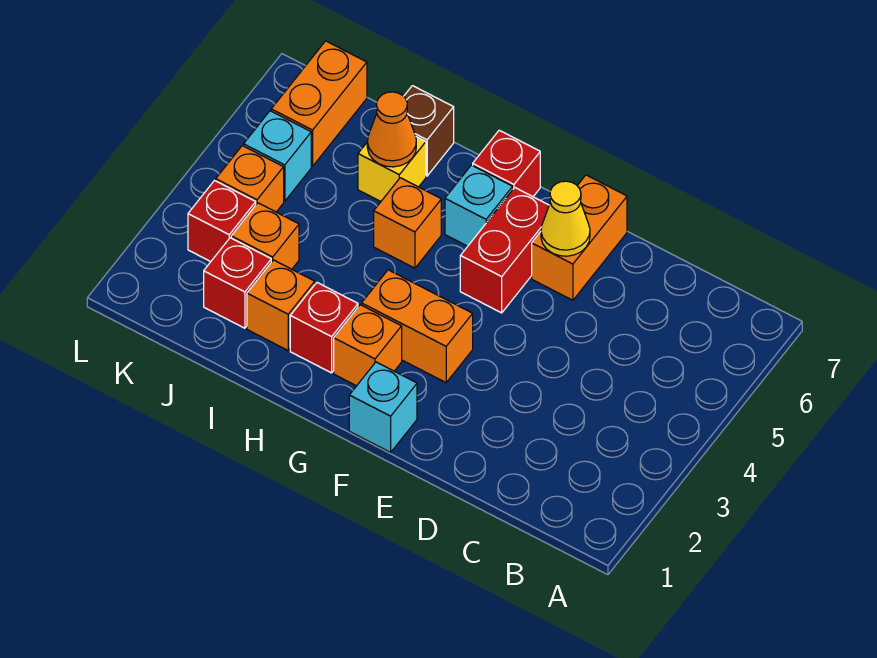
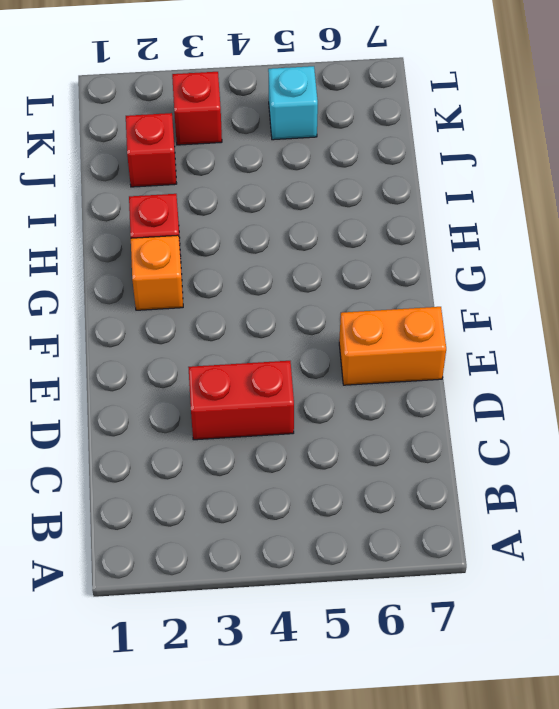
red 1x2 brick [188,361,294,440] -> red 1x2 brick moved to [460,188,549,313]
none -> cyan 1x1 brick [349,362,417,452]
none -> orange 1x2 brick [362,270,473,383]
none -> cyan 1x1 brick [445,165,513,246]

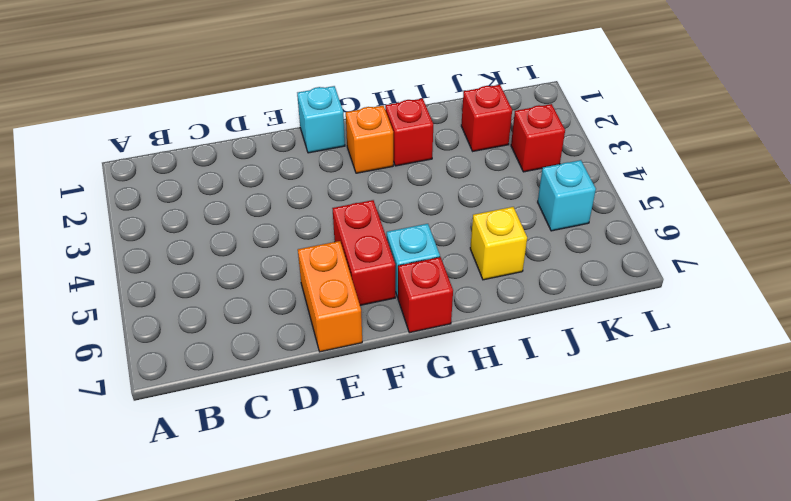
none -> orange 1x2 brick [362,270,473,383]
none -> orange 1x1 brick [374,178,441,268]
none -> orange 1x1 brick [247,260,315,350]

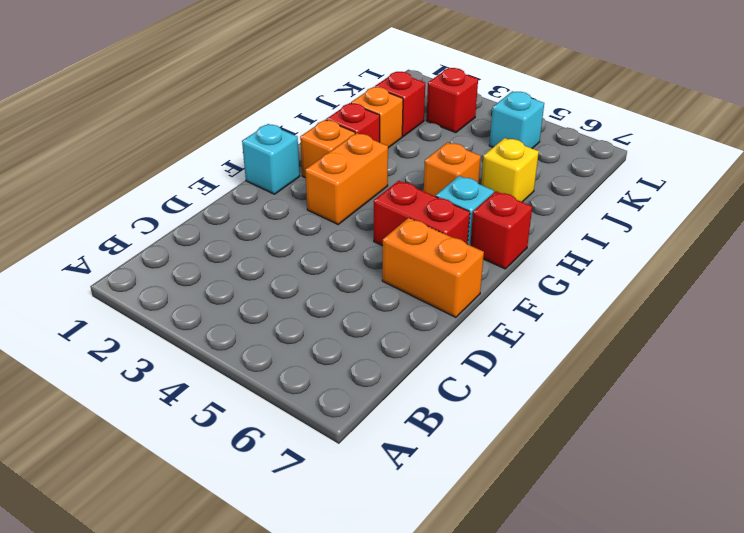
none -> brown 1x1 brick [404,86,454,176]
none -> orange 1x1 brick [231,203,299,269]
none -> orange 1x1 brick [216,146,284,212]

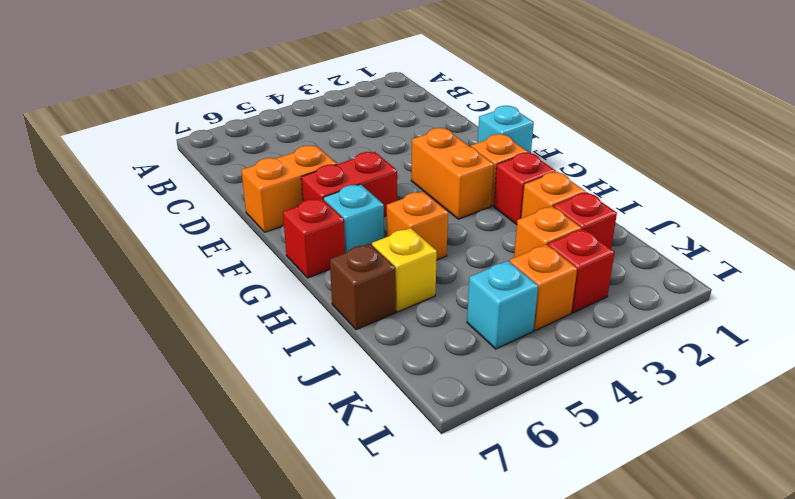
none -> orange 1x2 brick [271,41,367,166]
none -> yellow 1x1 cone [541,181,590,256]
none -> orange 1x1 cone [367,92,416,167]

